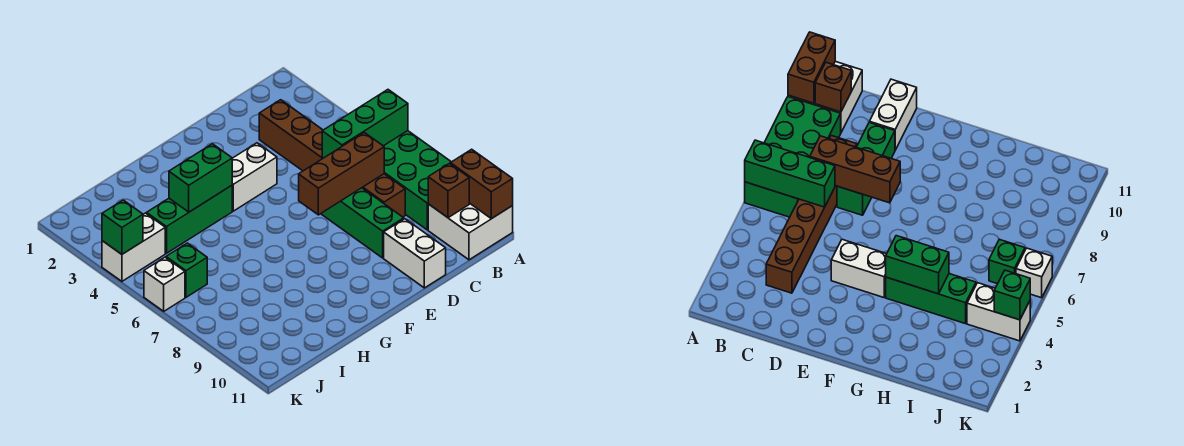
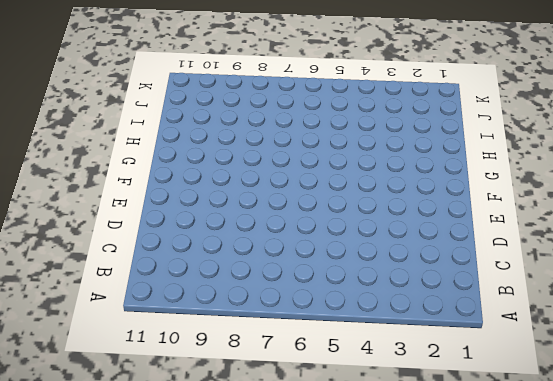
none -> green 2x4 brick [384,131,451,230]
none -> white 2x2 brick [428,203,513,260]
none -> brown 1x6 brick [259,100,405,217]

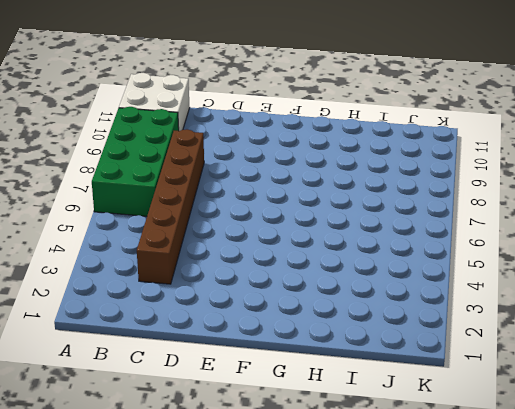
none -> green 1x3 brick [321,188,404,258]
none -> white 1x2 brick [384,219,446,288]
none -> white 1x2 brick [232,143,277,211]

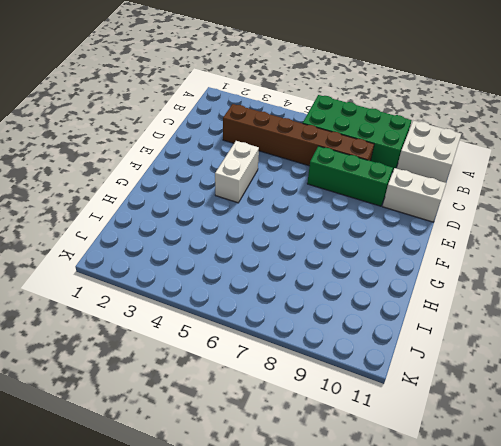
none -> green 1x3 brick [147,186,232,253]
none -> white 1x2 brick [102,213,165,281]
none -> green 1x1 brick [166,243,207,297]

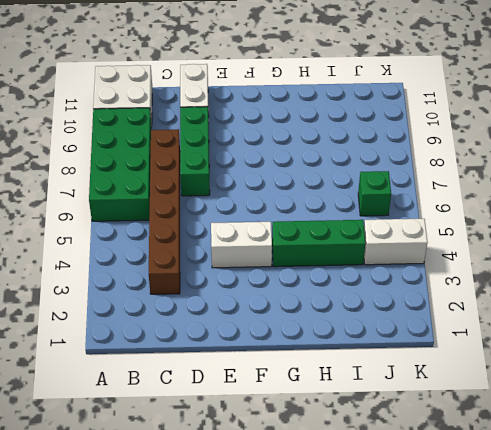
none -> white 1x1 brick [144,257,185,311]
none -> green 1x3 brick [322,90,408,158]
none -> brown 1x2 brick [450,149,513,219]

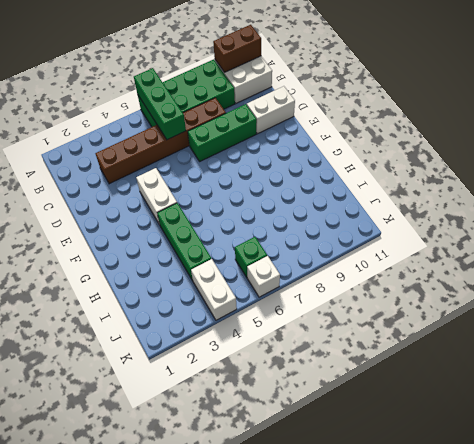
none -> brown 1x1 brick [428,163,469,218]
none -> brown 1x3 brick [299,133,384,215]
none -> green 1x2 brick [169,144,232,212]

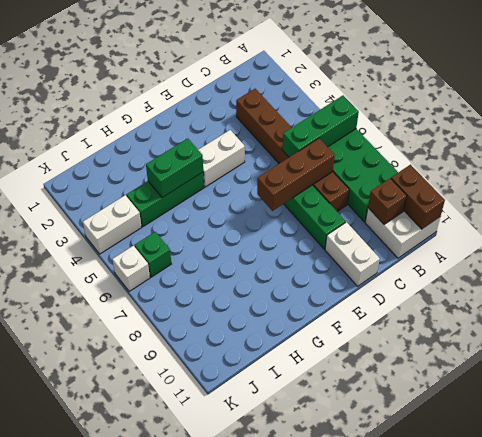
none -> green 1x1 brick [102,200,143,254]

